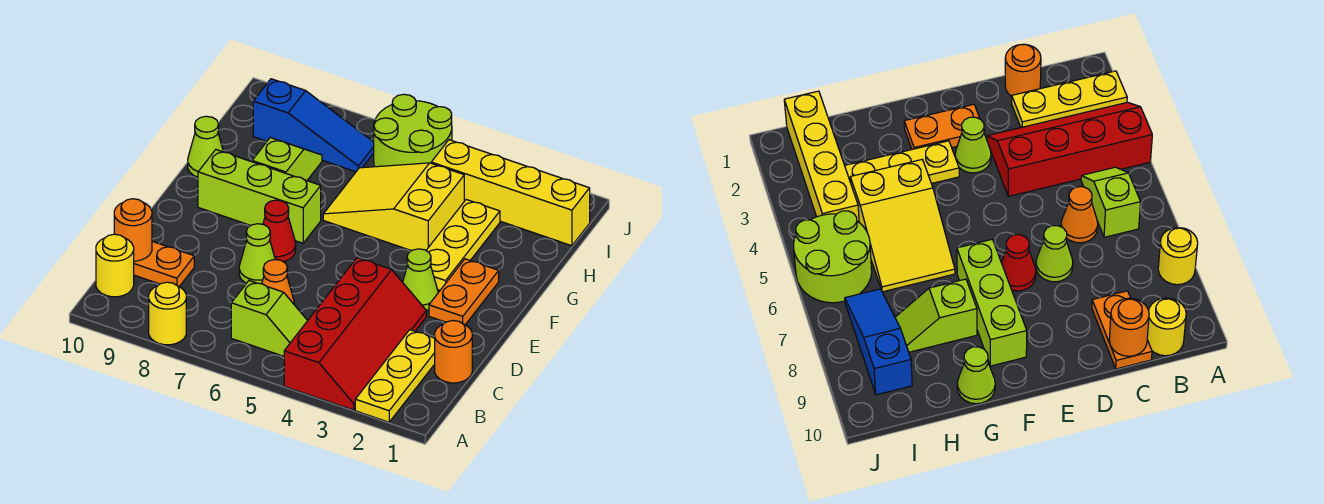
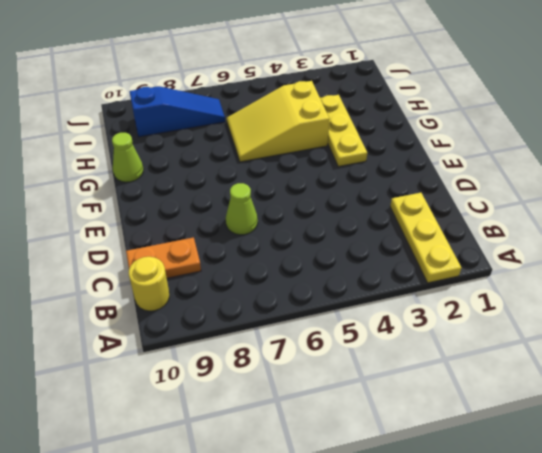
none -> red 2x4 slope [284,258,426,410]
none -> yellow 1x1 round brick [149,282,186,345]
none -> lime 1x2 slope [231,281,308,356]

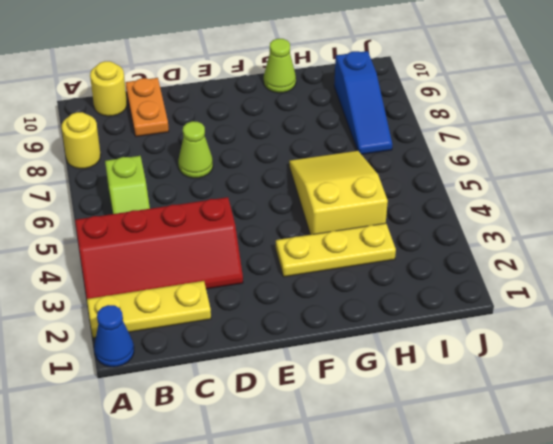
blue 1x1 cone [94,305,134,367] -> none
none -> orange 1x1 round brick [435,321,472,383]
none -> orange 1x1 cone [262,260,294,304]
none -> orange 1x2 plate [429,259,499,325]

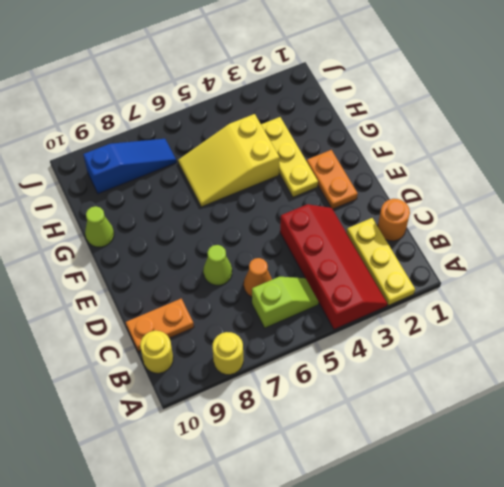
none -> lime 1x1 cone [403,249,438,310]
none -> red 1x1 cone [263,200,296,262]
none -> lime 1x3 brick [198,150,321,243]

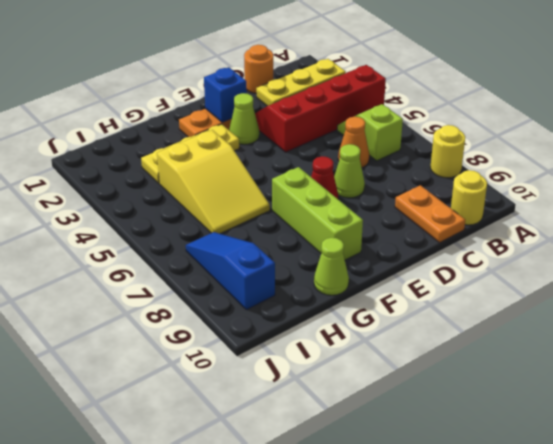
blue 1x1 brick [204,67,247,122] -> none
none -> lime 1x2 slope [252,138,322,181]
none -> yellow 1x4 brick [431,140,590,246]
none -> lime 2x2 round brick [374,94,452,167]

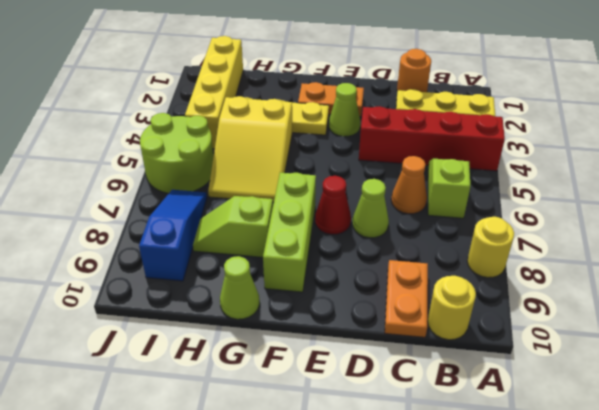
none -> orange 1x1 round brick [114,199,152,261]

